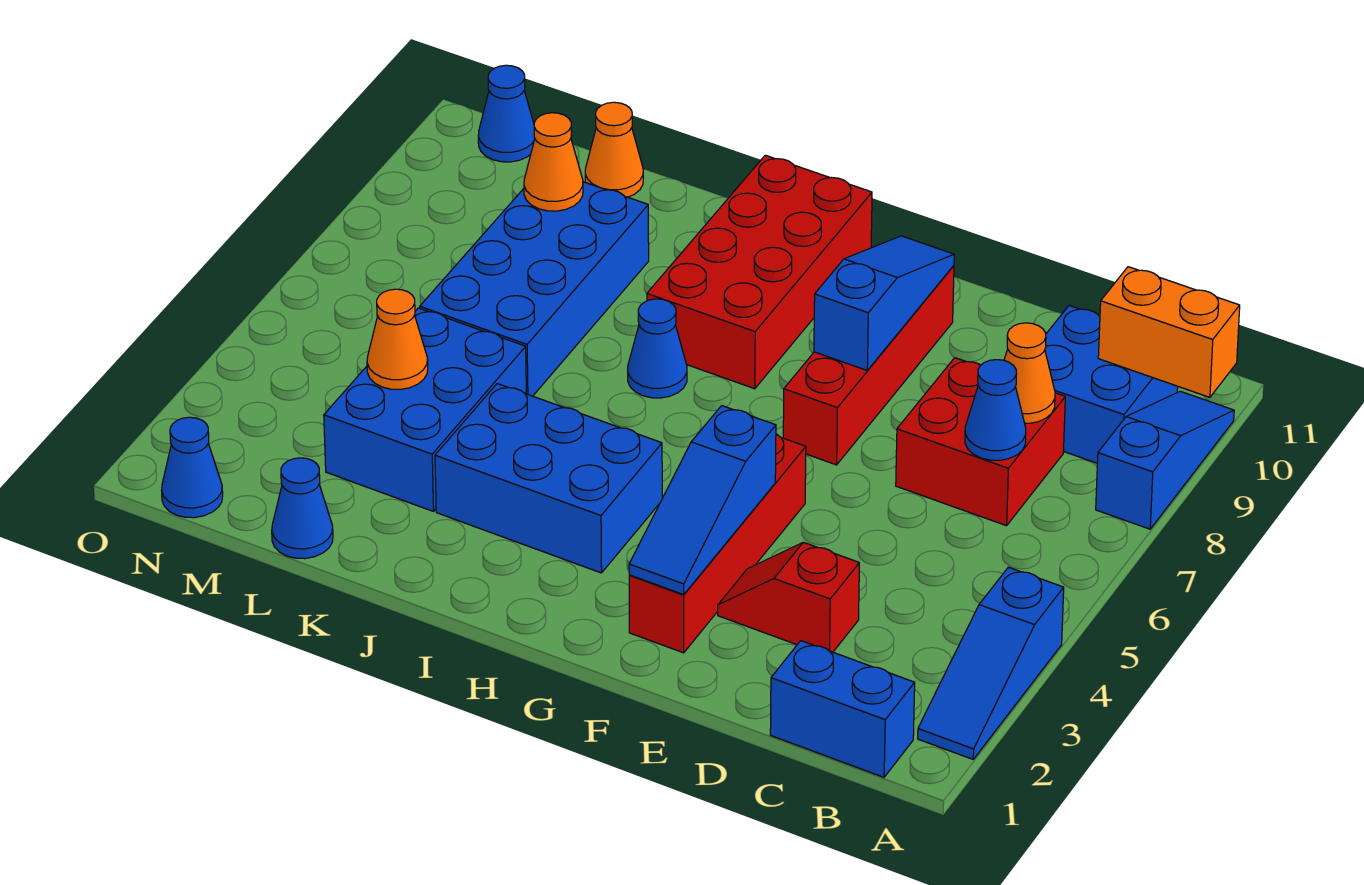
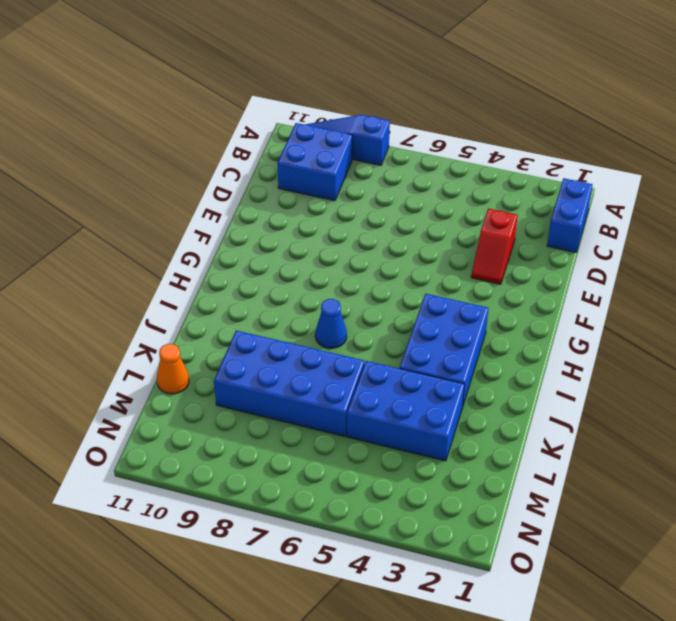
none -> blue 1x3 slope [918,567,1064,759]
none -> red 2x2 brick [896,358,1065,526]
none -> red 1x4 brick [629,434,806,653]

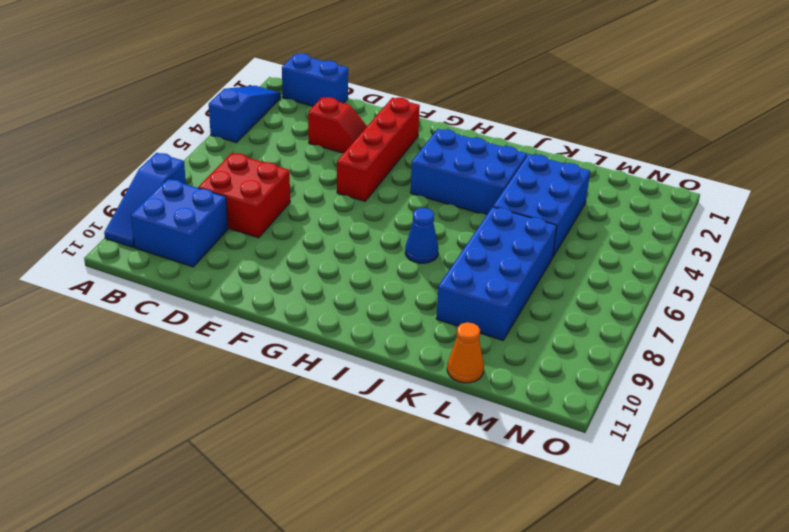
none -> red 1x4 brick [783,266,954,465]
none -> red 2x4 brick [647,155,872,389]
none -> blue 1x1 cone [272,458,333,559]

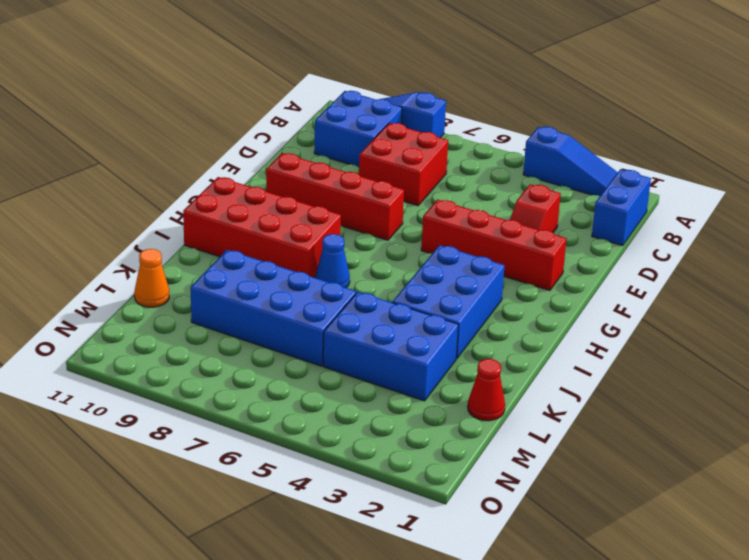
red 1x1 cone [468,359,505,421] -> blue 1x1 cone [272,458,333,559]
none -> blue 1x1 cone [162,417,223,518]
none -> blue 1x1 cone [478,65,535,162]
none -> orange 1x2 brick [1098,267,1240,397]

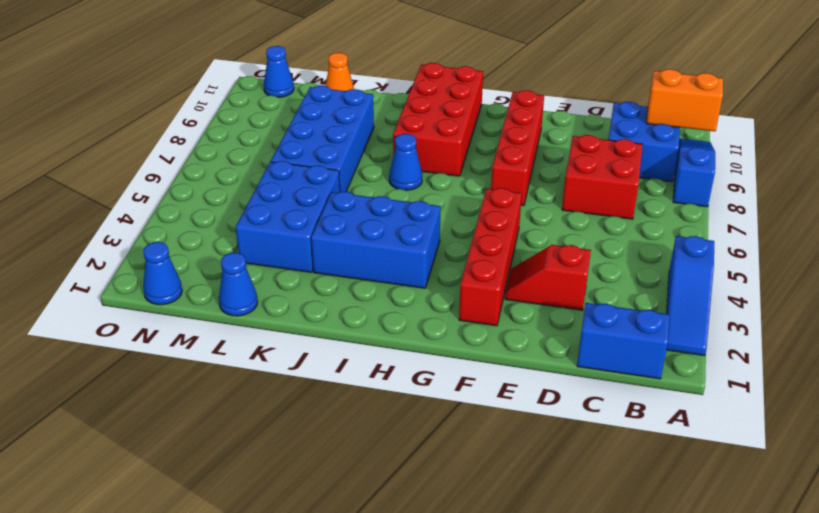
none -> blue 1x1 cone [965,360,1026,460]
none -> orange 1x1 cone [1004,323,1055,423]
none -> blue 1x3 slope [629,406,776,595]

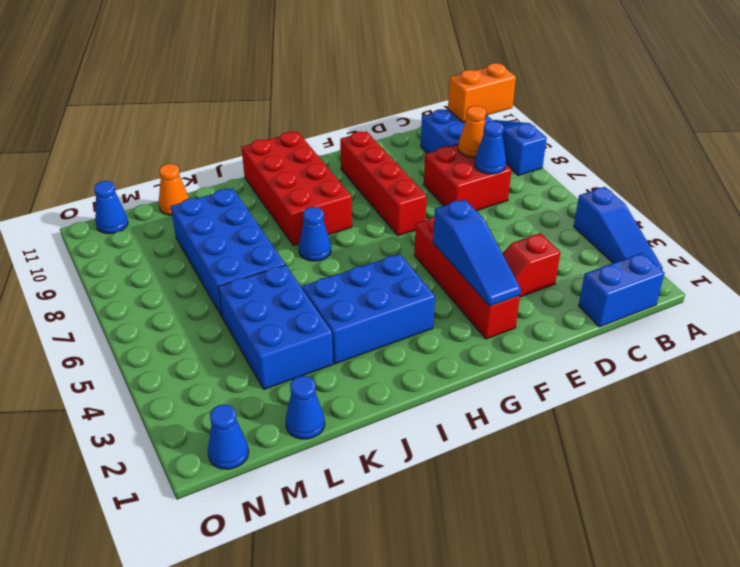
none -> blue 1x3 slope [814,236,954,370]
none -> orange 1x1 cone [367,289,428,389]
none -> orange 1x1 cone [524,113,583,211]

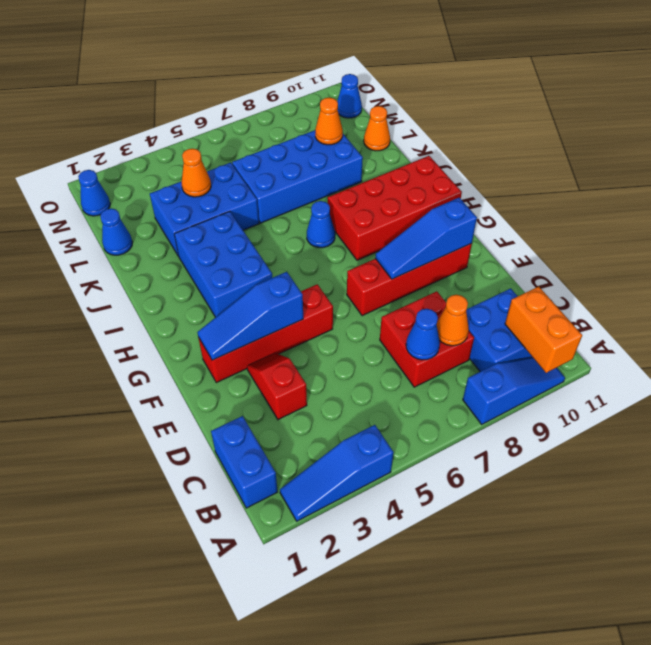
blue 1x3 slope [375,198,477,279] -> blue 1x3 slope turned to [814,236,954,370]

